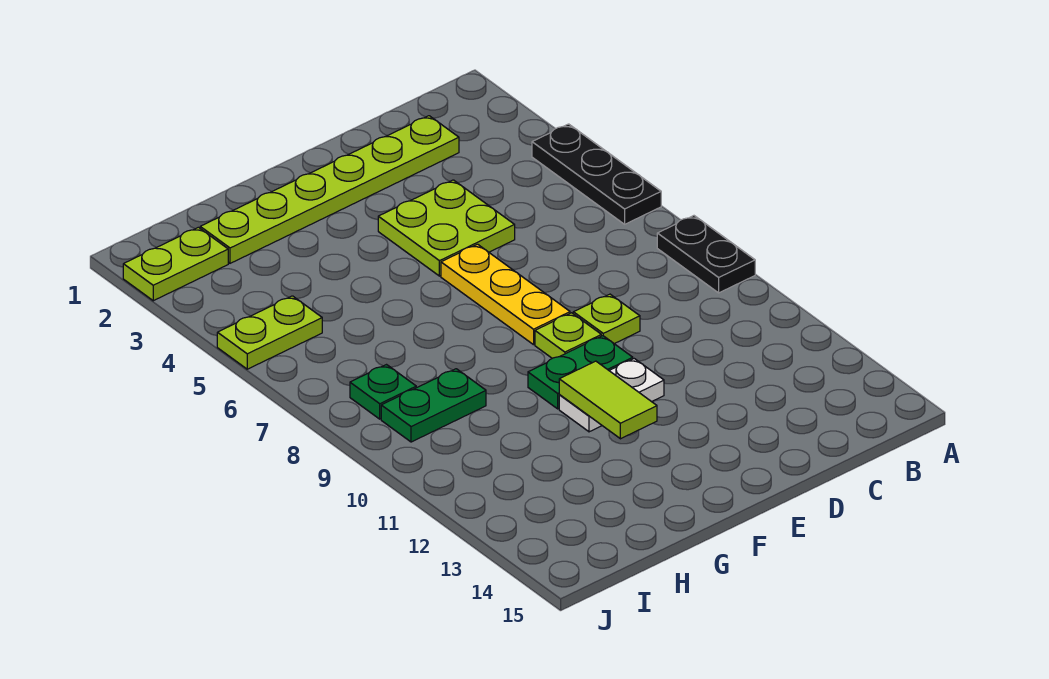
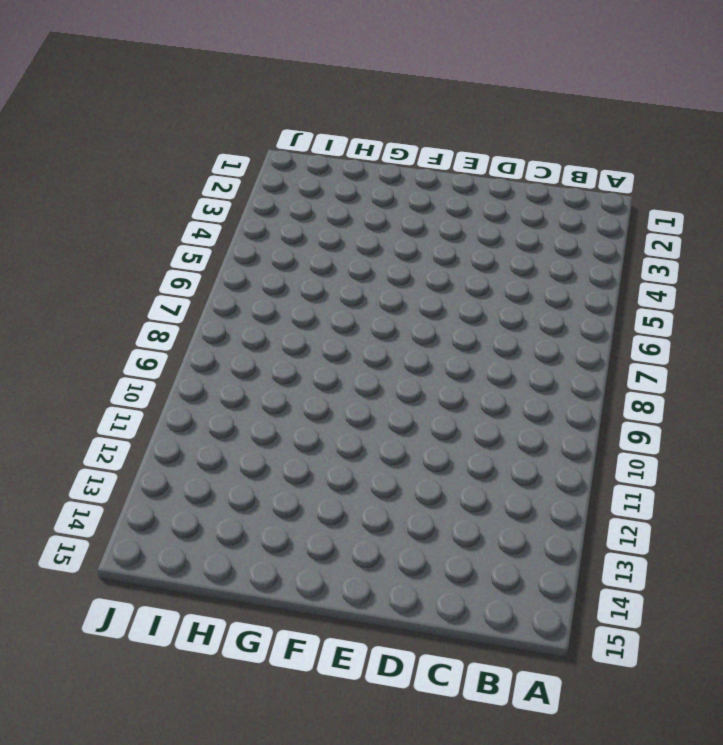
none -> black 1x3 plate [532,124,661,224]
none -> black 1x2 plate [657,216,755,293]
none -> lime 1x6 plate [200,116,459,263]

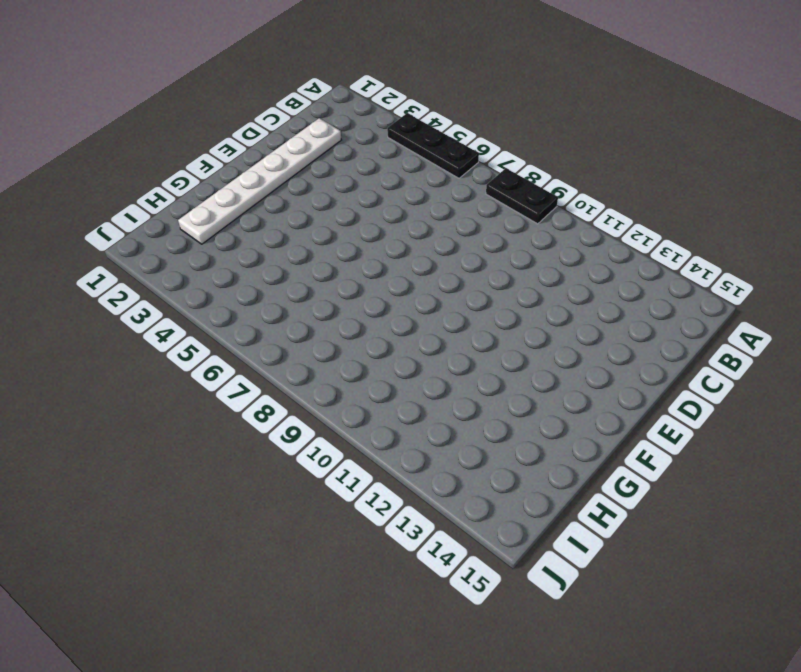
white 1x6 plate [178,118,341,244] -> lime 1x6 plate [200,116,459,263]
none -> lime 2x2 plate [378,180,515,276]
none -> lime 1x1 plate [573,294,640,344]
none -> yellow 1x3 plate [441,244,570,345]

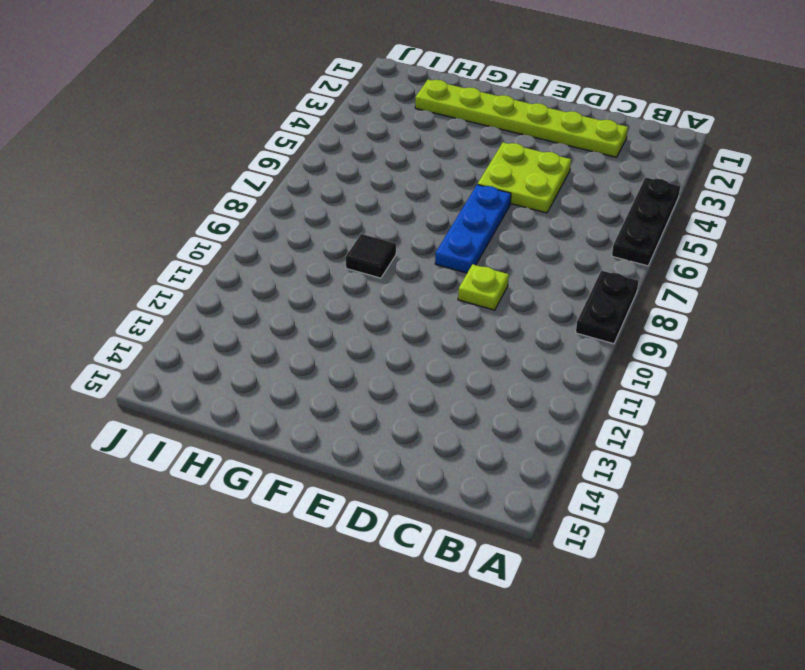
blue 1x3 plate [435,185,511,273] -> yellow 1x3 plate [441,244,570,345]
black 1x1 tile [346,234,396,278] -> none
none -> lime 1x1 plate [535,313,601,358]
none -> green 1x2 plate [528,336,633,409]
none -> white 1x2 plate [559,359,664,432]

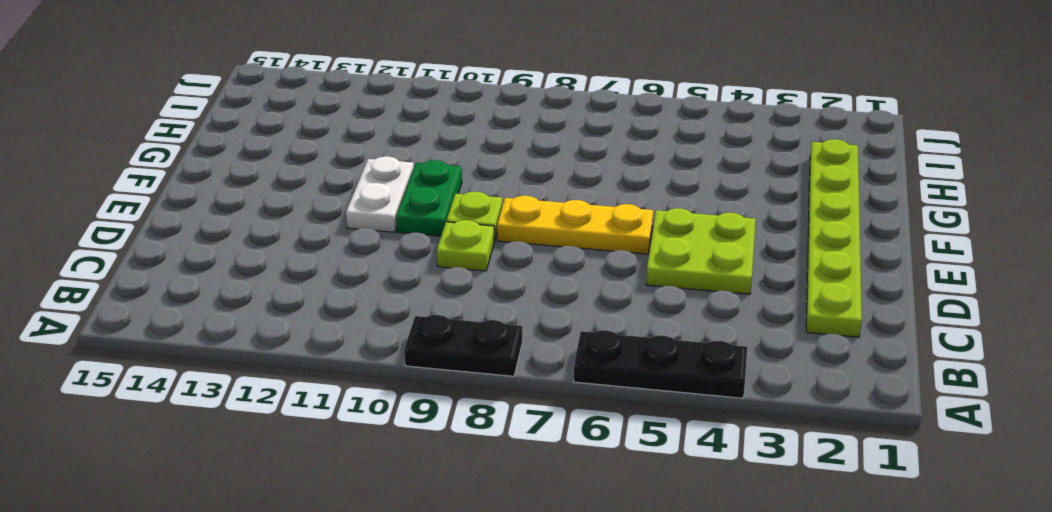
none -> green 1x2 plate [381,369,486,442]
none -> lime 1x2 plate [123,227,228,301]
none -> lime 1x2 plate [217,296,322,369]

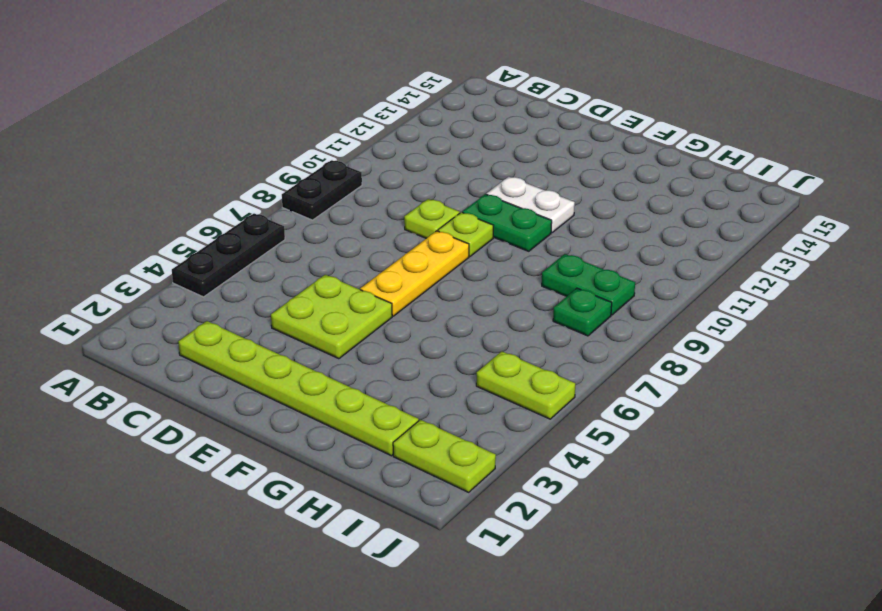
none -> lime 1x2 tile [559,361,657,439]

